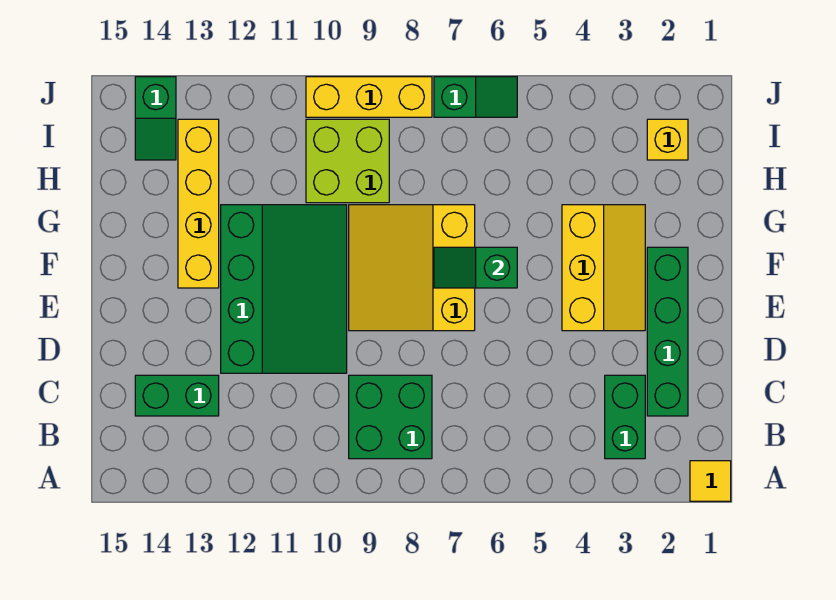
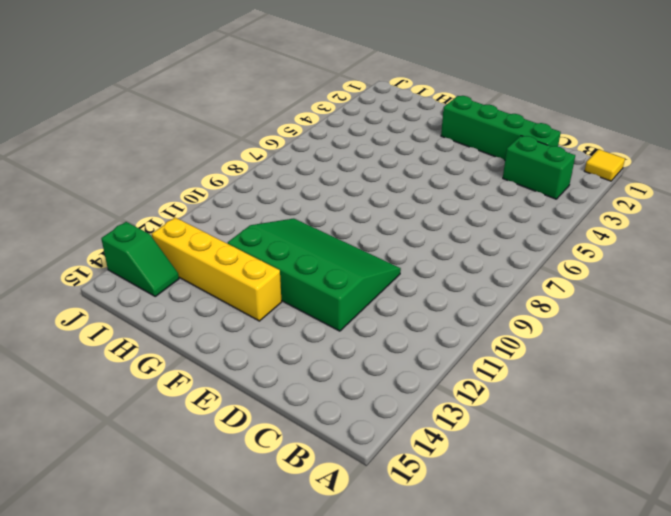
none -> green 2x2 brick [349,375,432,459]
none -> green 1x2 brick [135,375,219,416]
none -> yellow 2x3 slope [562,205,645,331]

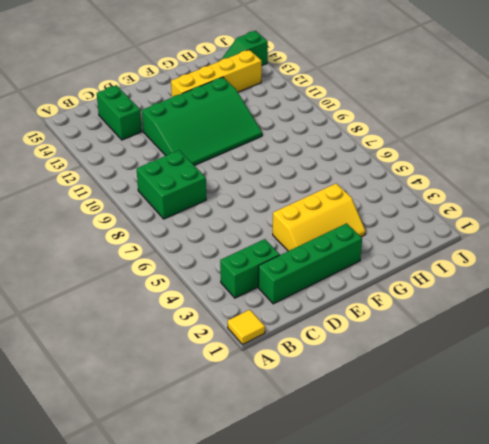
none -> yellow 3x3 slope [349,205,475,331]
none -> lime 2x2 brick [306,119,389,203]
none -> yellow 1x1 brick [647,119,688,160]

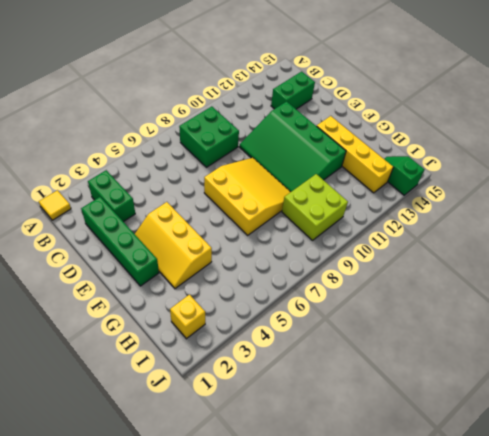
none -> green 1x2 slope [434,77,517,117]
none -> yellow 1x3 brick [306,77,432,117]
none -> green 1x2 slope [434,247,517,288]

